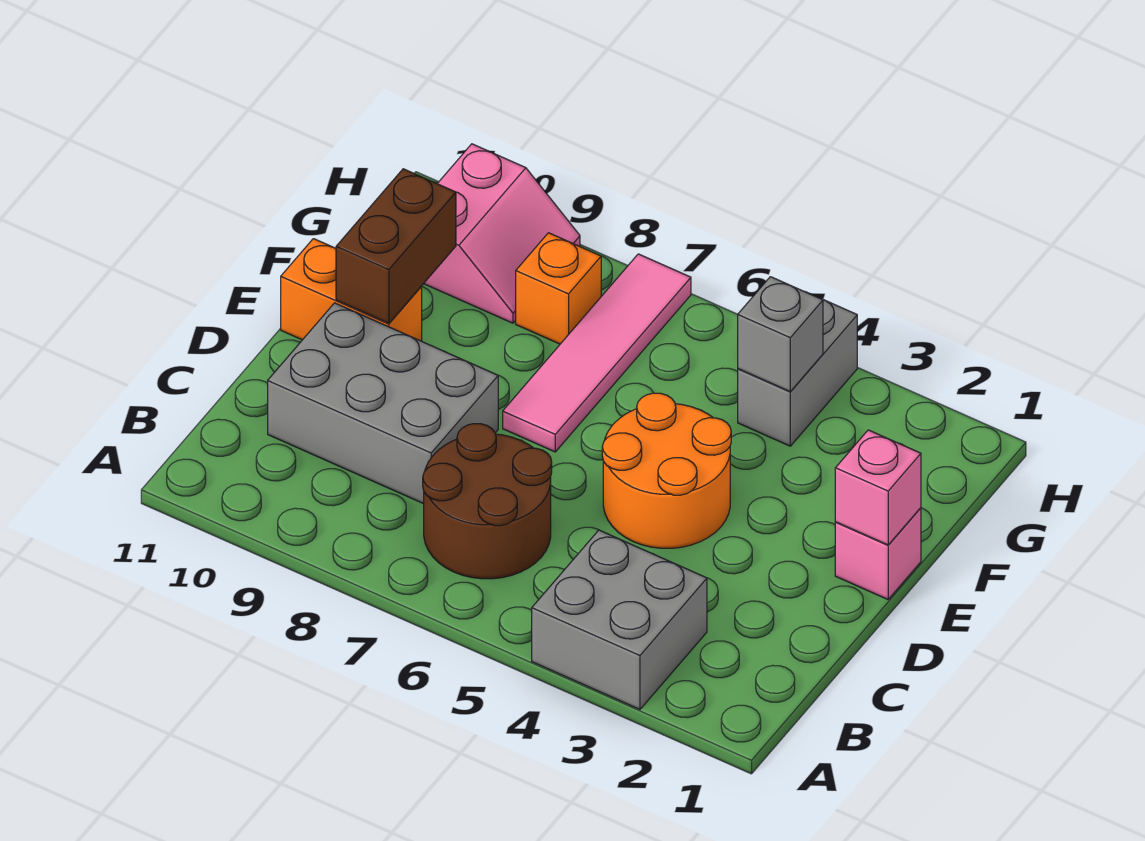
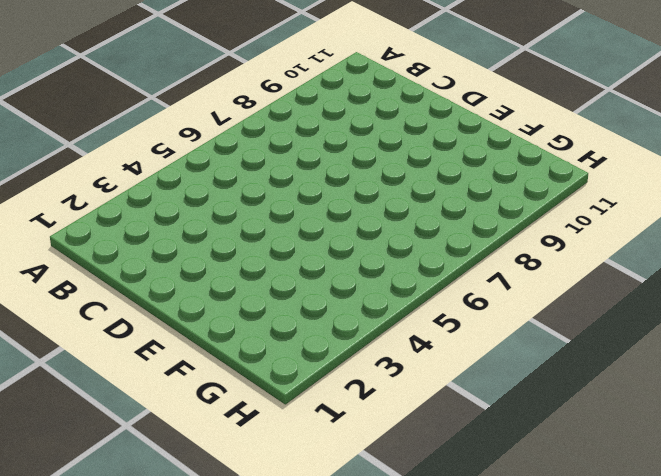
none -> grey 2x2 brick [532,530,707,709]
none -> brown 2x2 round brick [423,424,552,579]
none -> grey 2x3 brick [268,303,498,504]

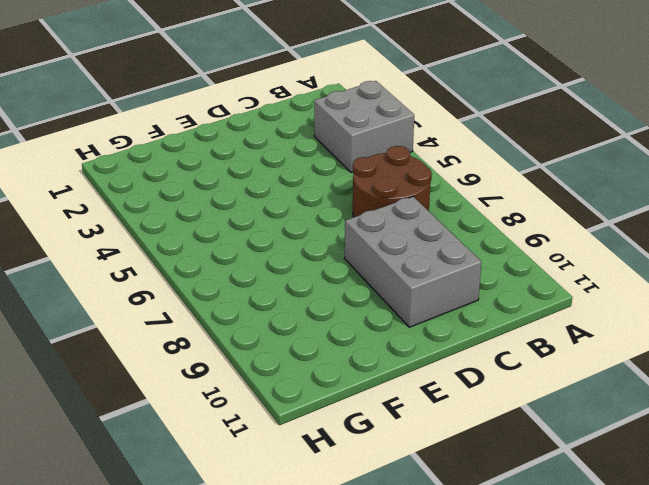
none -> orange 2x2 round brick [602,393,731,548]
none -> pink 1x1 brick [835,508,921,599]
none -> pink 1x4 tile [503,254,691,452]

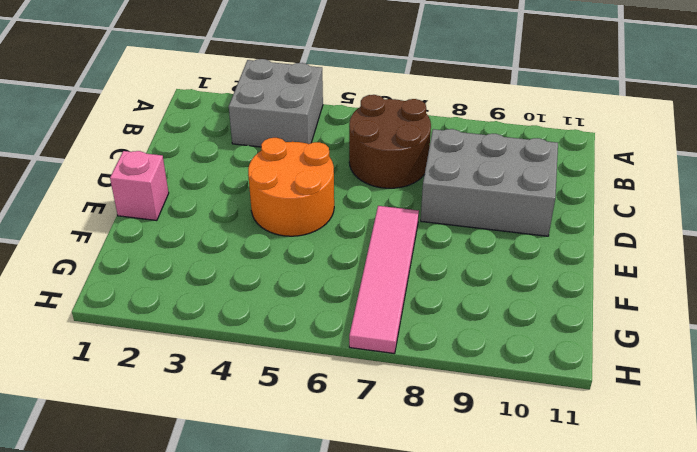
none -> orange 1x2 brick [281,239,422,341]
none -> grey 1x2 brick [738,292,857,446]
none -> orange 1x1 brick [516,233,601,344]

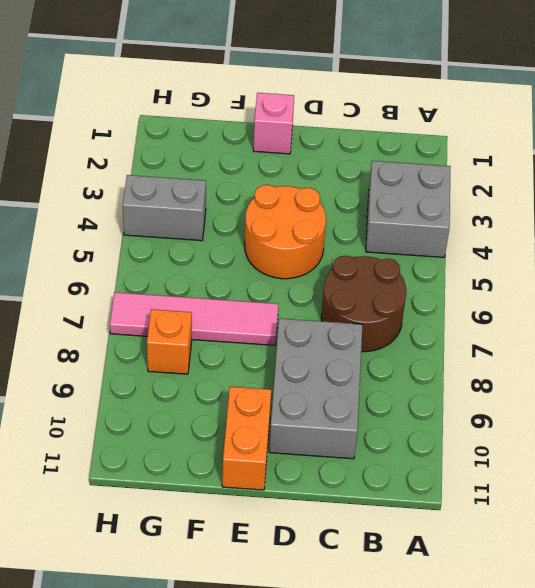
none -> pink 2x2 slope [424,144,580,323]
none -> pink 1x1 brick [835,430,921,545]
none -> brown 1x2 brick [336,169,456,324]

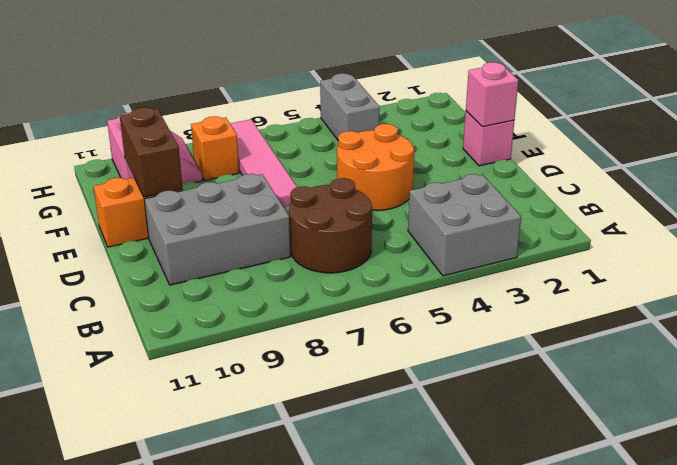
none -> grey 1x1 brick [738,277,823,391]

